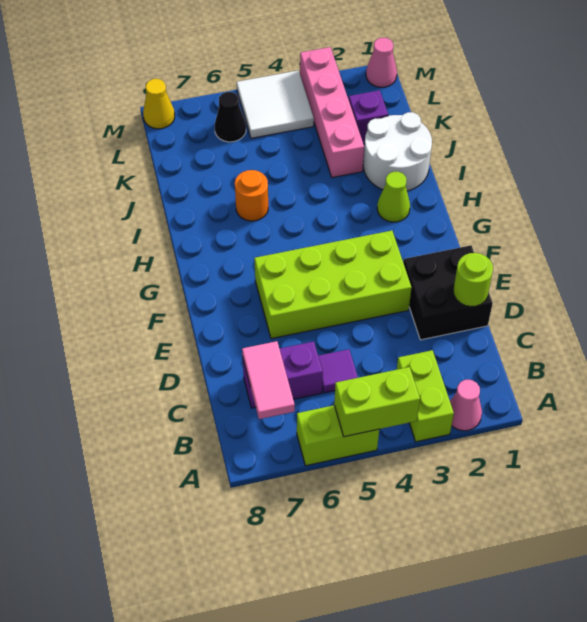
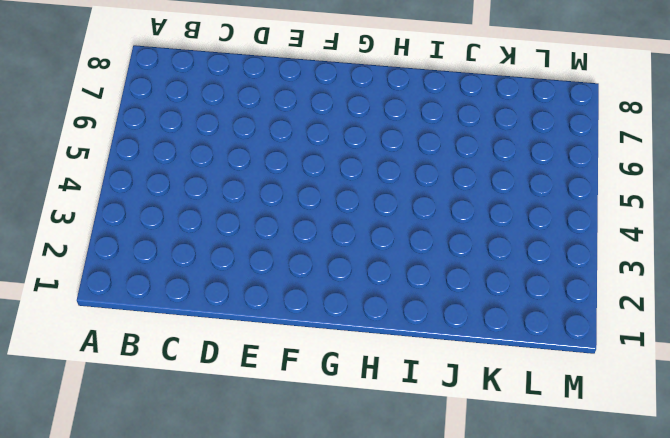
none -> pink 1x1 cone [450,380,482,431]
none -> lime 1x2 brick [397,350,454,442]
none -> lime 1x2 brick [297,405,379,466]

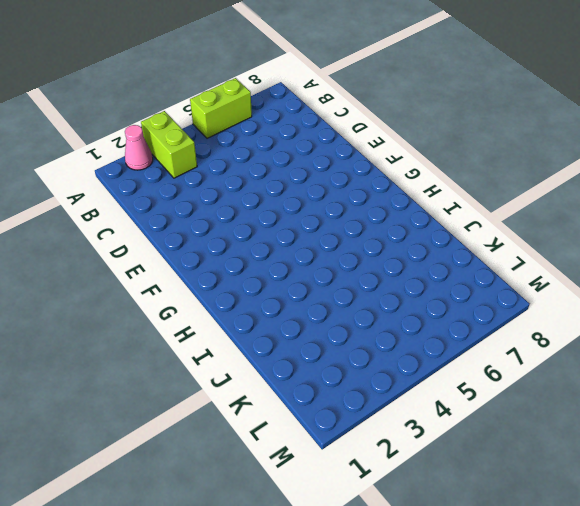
none -> purple 1x1 tile [318,349,358,393]
none -> purple 1x2 brick [243,341,323,408]
none -> black 2x2 brick [403,245,493,340]

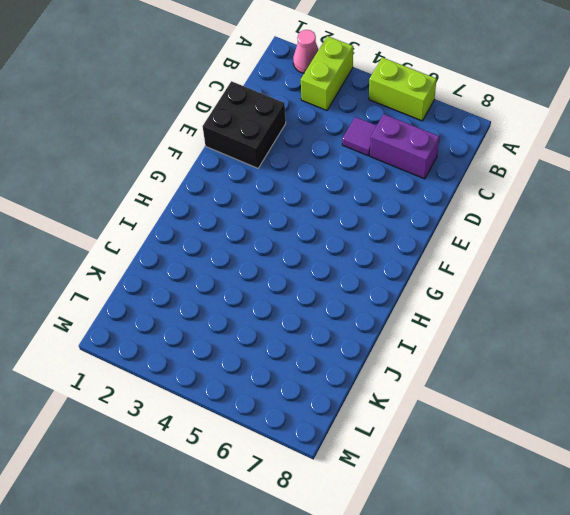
none -> lime 2x4 brick [254,231,411,339]
none -> lime 1x1 cone [377,172,410,222]
none -> white 2x2 round brick [363,112,432,191]

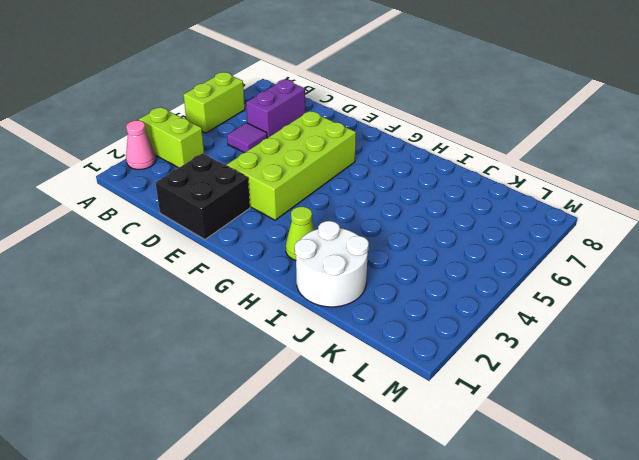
none -> orange 1x1 round brick [235,170,268,221]
none -> pink 1x4 brick [300,47,364,178]
none -> purple 1x1 brick [349,90,388,144]

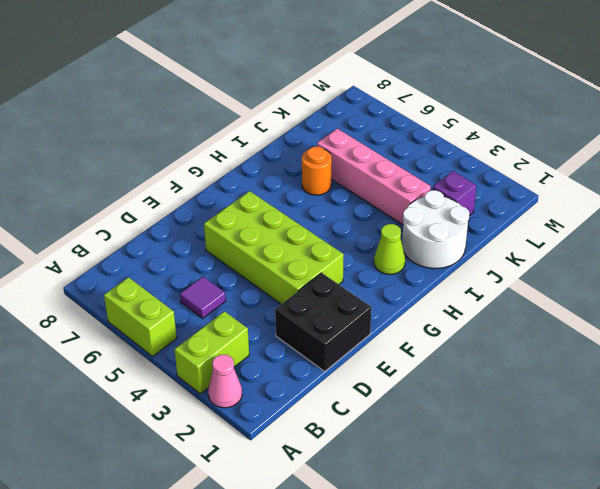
pink 1x4 brick [317,129,431,225] -> pink 1x4 brick turned to [300,47,364,178]
none -> purple 1x2 brick [243,341,323,408]
none -> white 2x2 tile [237,71,314,138]
none -> black 1x1 cone [215,92,246,142]

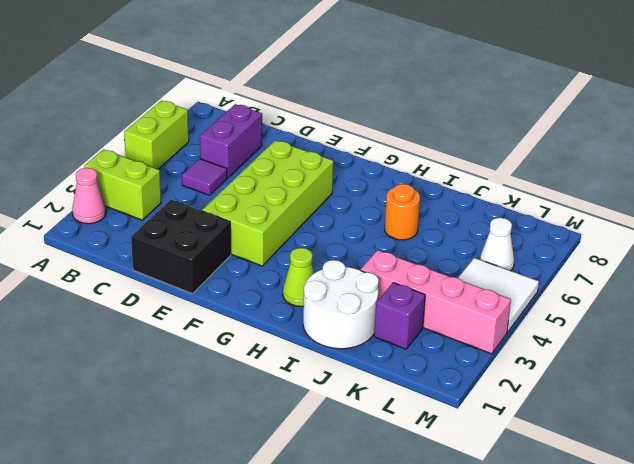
white 1x1 cone [480,218,514,271] -> black 1x1 cone [215,92,246,142]
none -> pink 1x1 cone [366,38,397,87]
none -> yellow 1x1 cone [143,79,175,129]
none -> lime 1x2 brick [334,367,420,437]

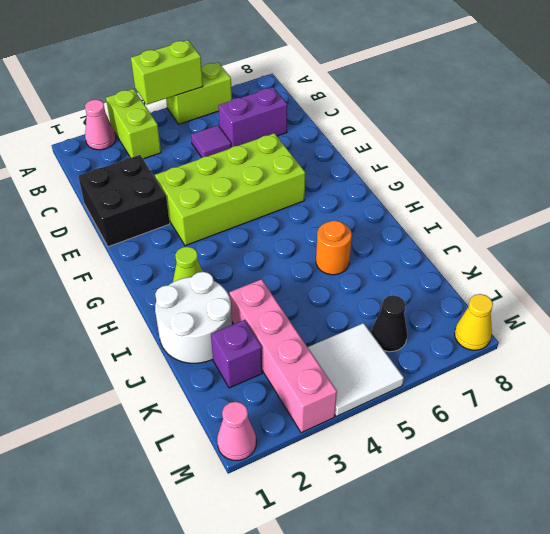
none -> pink 1x2 tile [242,341,295,419]
none -> lime 1x1 round brick [453,253,493,307]

